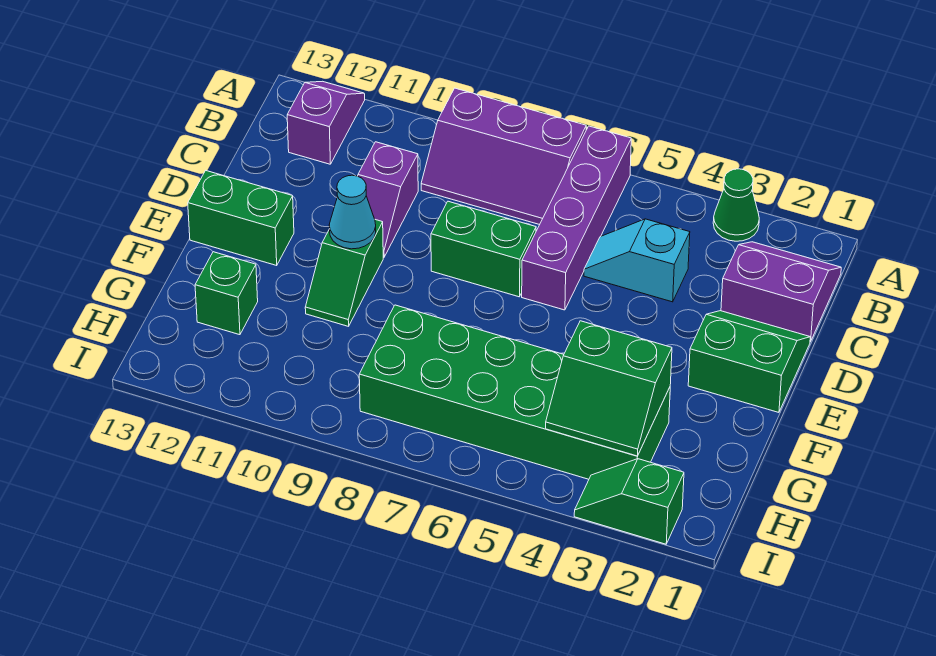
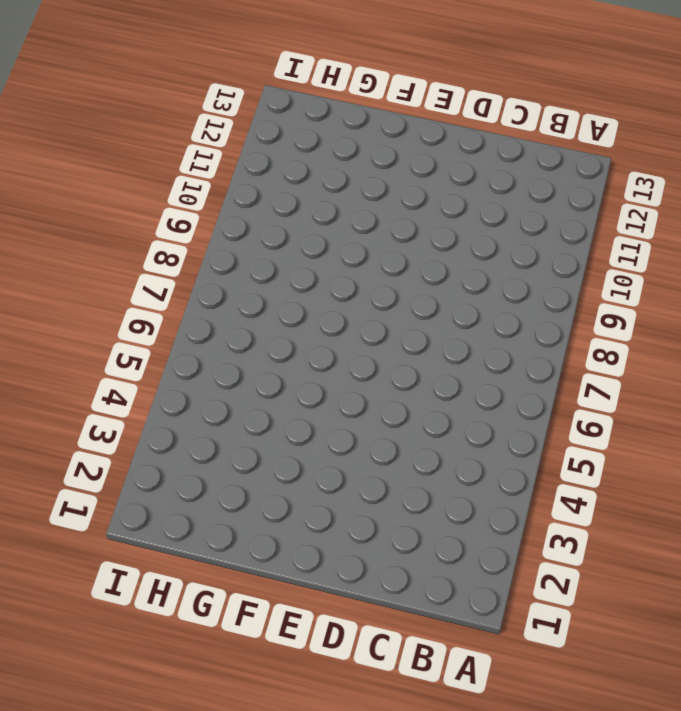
none -> green 1x1 cone [713,169,759,241]
none -> purple 1x4 brick [522,126,631,310]
none -> purple 2x3 slope [421,88,586,225]

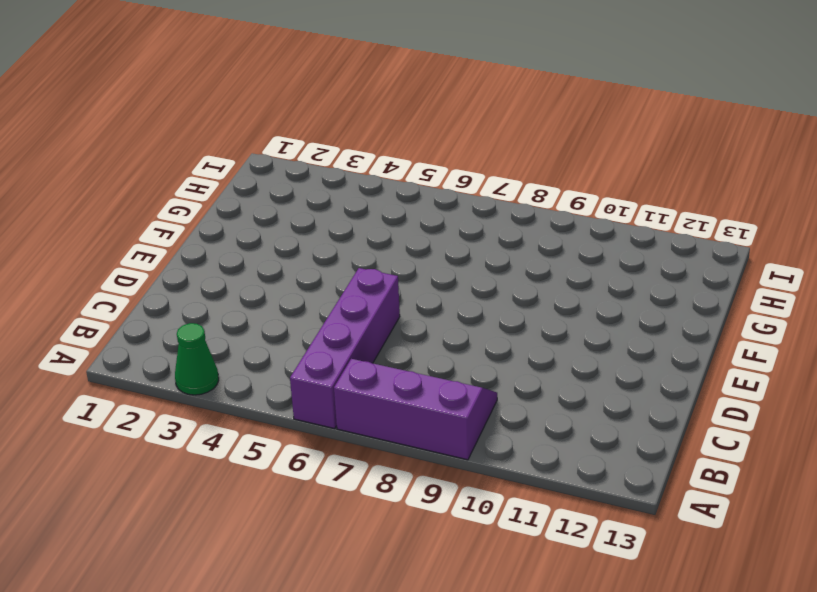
none -> purple 1x2 slope [287,81,365,164]
none -> purple 2x2 slope [721,242,841,342]
none -> cyan 1x2 slope [584,219,690,302]

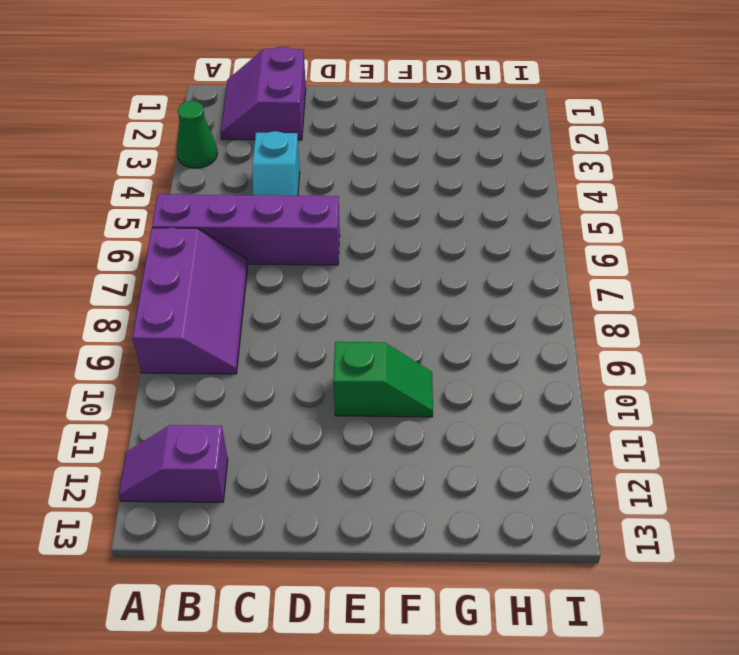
none -> purple 1x2 slope [358,142,418,257]
none -> green 2x2 slope [688,311,810,412]
none -> green 1x2 brick [431,201,536,297]

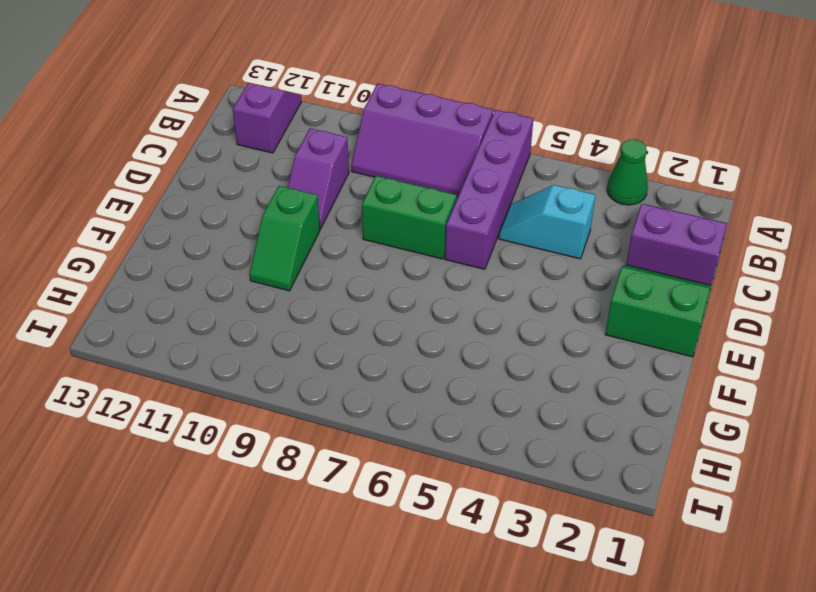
none -> green 1x2 brick [188,171,294,265]
none -> green 2x6 brick [359,305,670,479]
none -> green 1x1 brick [195,252,258,335]

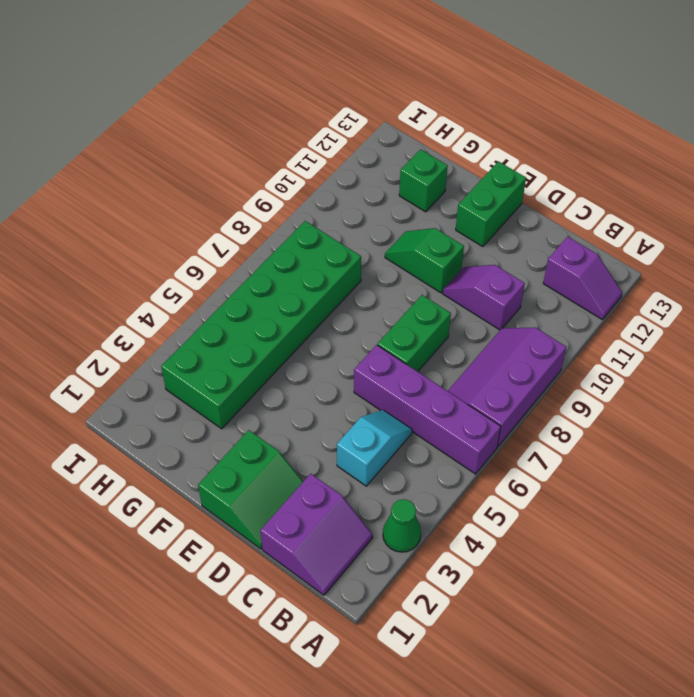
none -> green 1x2 slope [574,459,684,544]
none -> cyan 1x1 cone [329,175,376,249]
none -> green 2x2 slope [546,321,672,456]

